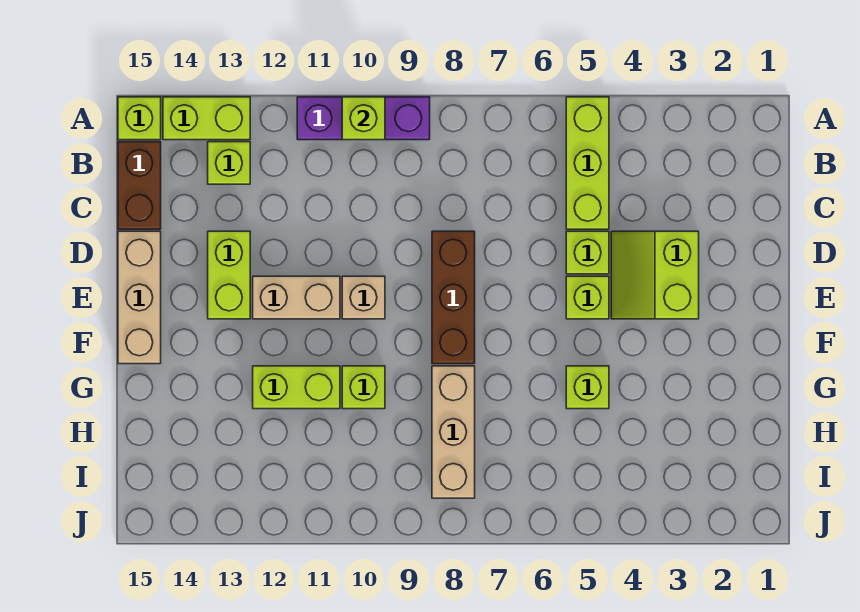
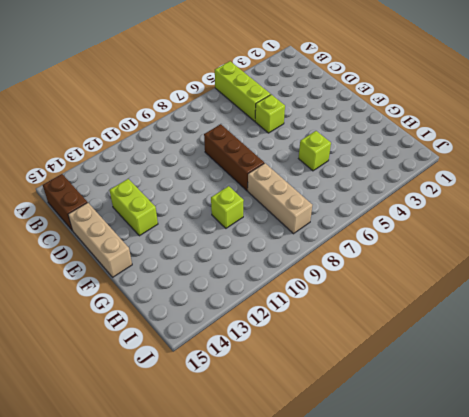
none -> purple 1x3 brick [297,97,430,140]
none -> lime 1x2 brick [163,97,250,140]
none -> lime 1x1 brick [118,97,161,140]

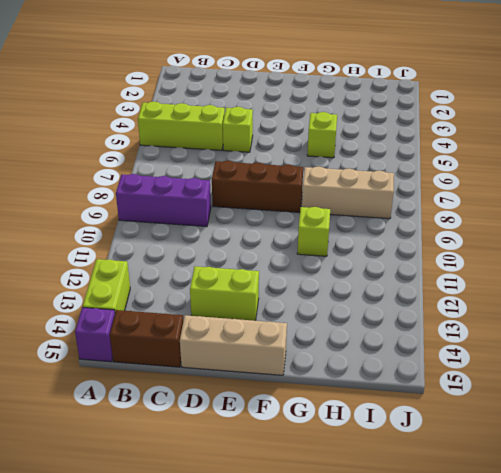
purple 1x3 brick [116,174,211,227] -> purple 1x3 brick turned to [297,97,430,140]
purple 1x1 brick [75,307,115,362] -> lime 1x1 brick [118,97,161,140]
none -> lime 1x1 brick [208,142,250,184]
none -> lime 2x2 slope [611,231,699,319]
none -> lime 1x1 brick [566,276,609,319]

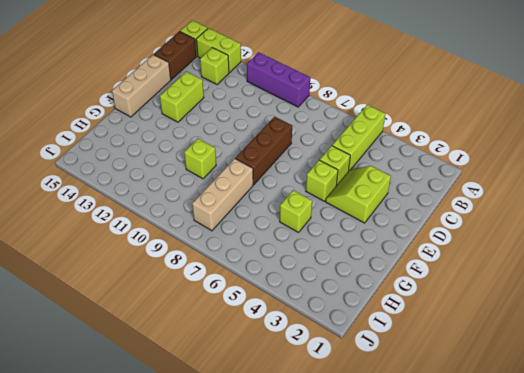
none -> tan 1x1 brick [342,276,385,319]
none -> tan 1x2 brick [253,276,340,319]
none -> lime 1x2 brick [253,366,340,409]

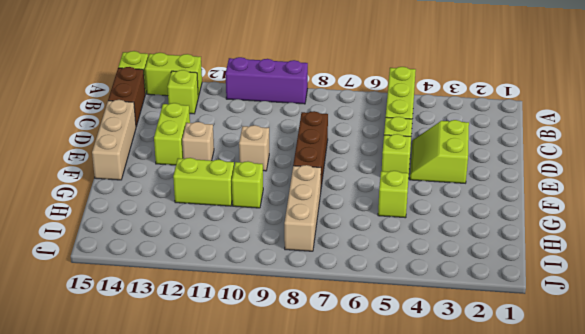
tan 1x1 brick [182,122,214,161] -> tan 1x2 brick [253,276,340,319]
none -> lime 1x1 brick [342,97,385,140]

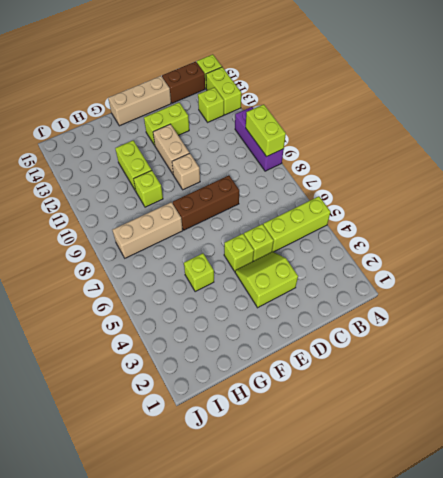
lime 1x2 brick [246,104,286,157] -> lime 1x1 brick [342,97,385,140]

